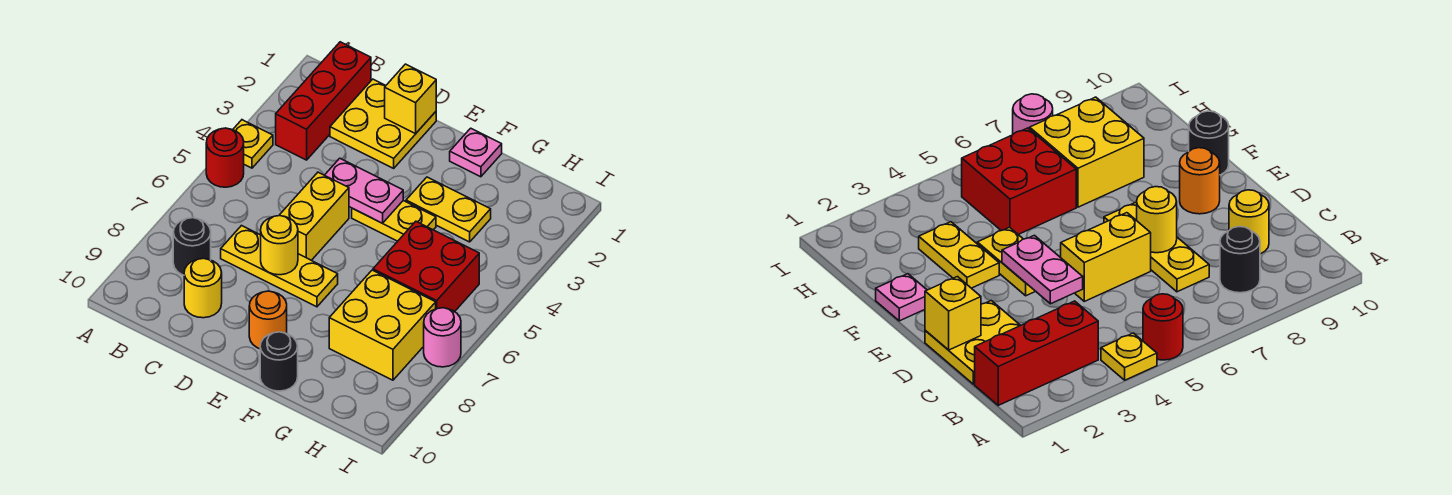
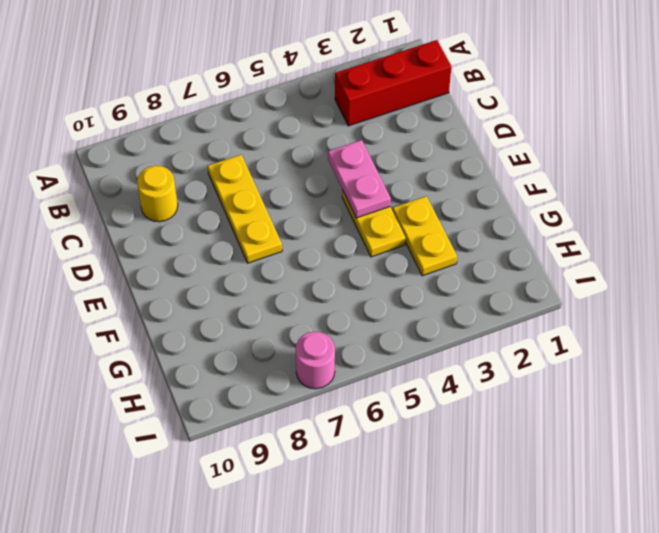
none -> yellow 1x1 plate [233,120,273,168]
none -> red 1x1 round brick [206,128,244,187]
none -> black 1x1 round brick [173,218,211,275]

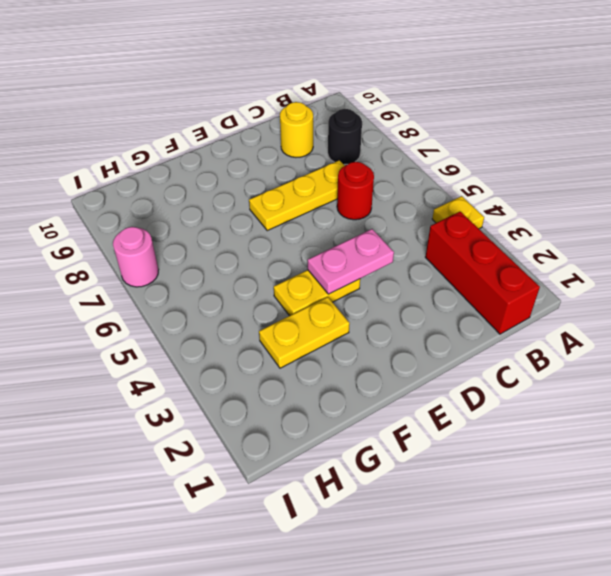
red 1x1 round brick [337,162,374,220] -> red 1x1 round brick moved to [206,128,244,187]
none -> yellow 2x2 plate [330,79,436,168]
none -> yellow 1x2 brick [279,172,349,260]
none -> orange 1x1 round brick [249,291,287,349]

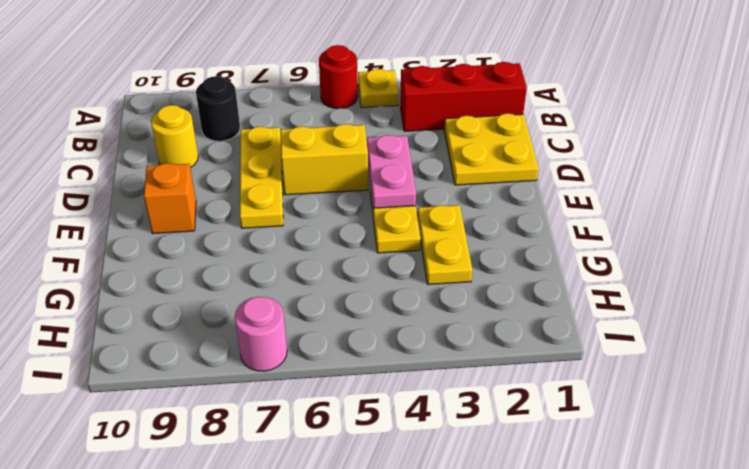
orange 1x1 brick [144,163,196,234] -> orange 1x1 round brick [249,291,287,349]
none -> pink 1x1 plate [450,128,502,177]
none -> black 1x1 round brick [260,332,298,391]
none -> red 2x2 brick [373,221,479,312]

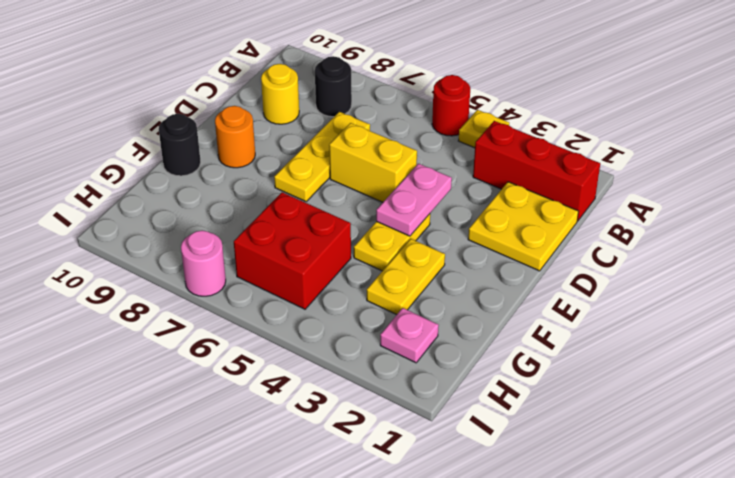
pink 1x1 plate [380,308,439,363] -> pink 1x1 plate moved to [450,128,502,177]
none -> yellow 2x2 brick [329,270,436,380]
none -> yellow 1x1 brick [385,64,436,134]
none -> yellow 1x1 round brick [261,216,298,275]

